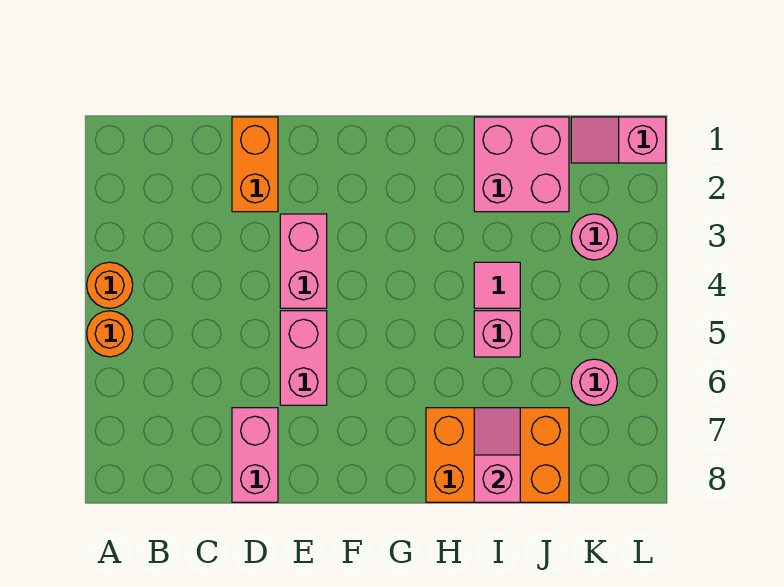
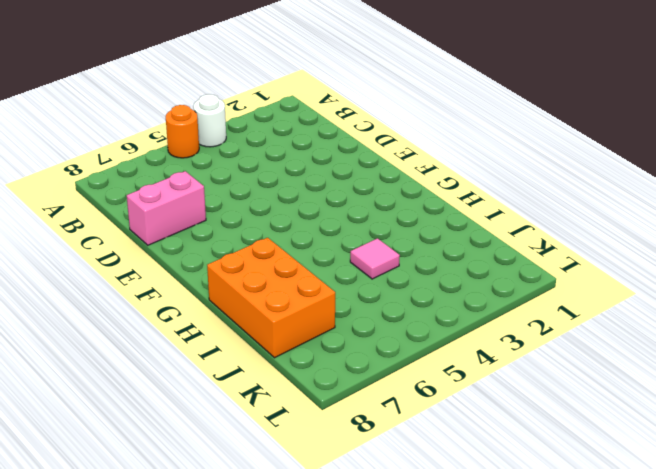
white 1x1 round brick [193,94,226,147] -> orange 1x1 round brick [87,262,133,308]
none -> orange 1x2 brick [232,117,278,212]
none -> pink 1x2 brick [280,214,327,308]
none -> pink 1x2 brick [280,311,327,405]

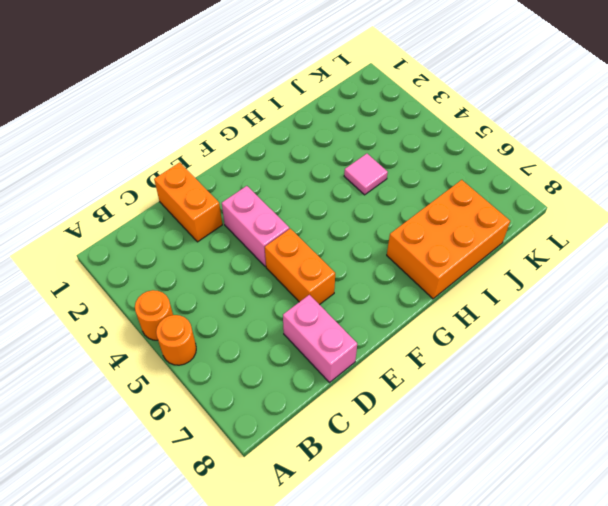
orange 1x2 brick [265,229,335,305] -> pink 1x2 brick [280,311,327,405]
none -> pink 2x2 brick [474,117,569,212]
none -> pink 1x1 brick [474,311,520,357]
none -> pink 1x2 slope [571,117,666,163]

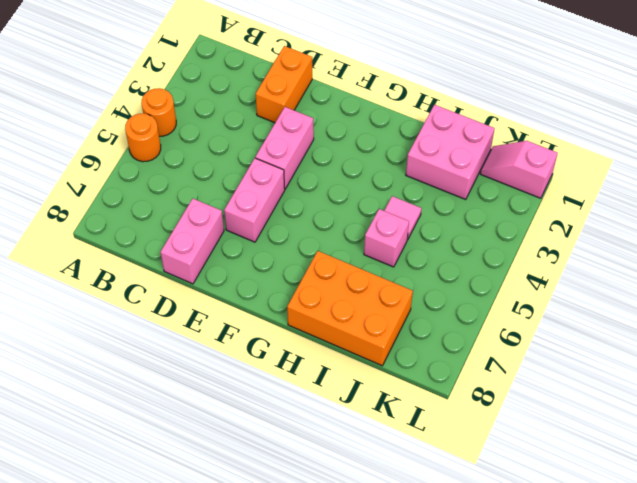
none -> pink 1x1 round brick [571,214,617,260]
none -> pink 1x1 round brick [571,359,617,405]
none -> pink 1x2 slope [474,408,520,502]

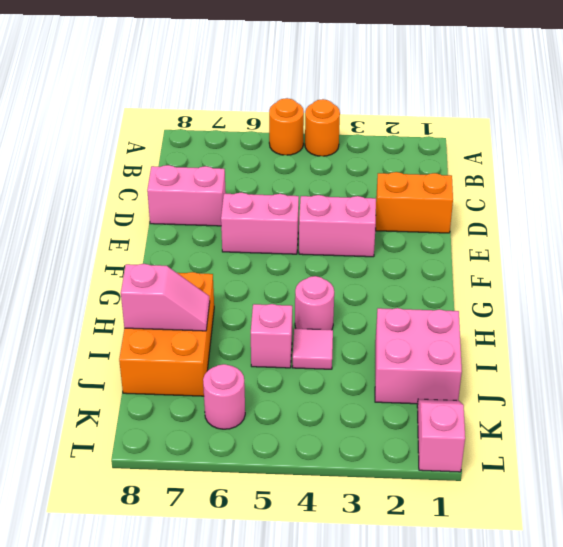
pink 1x1 round brick [295,276,334,330] -> pink 1x1 round brick moved to [571,214,617,260]

